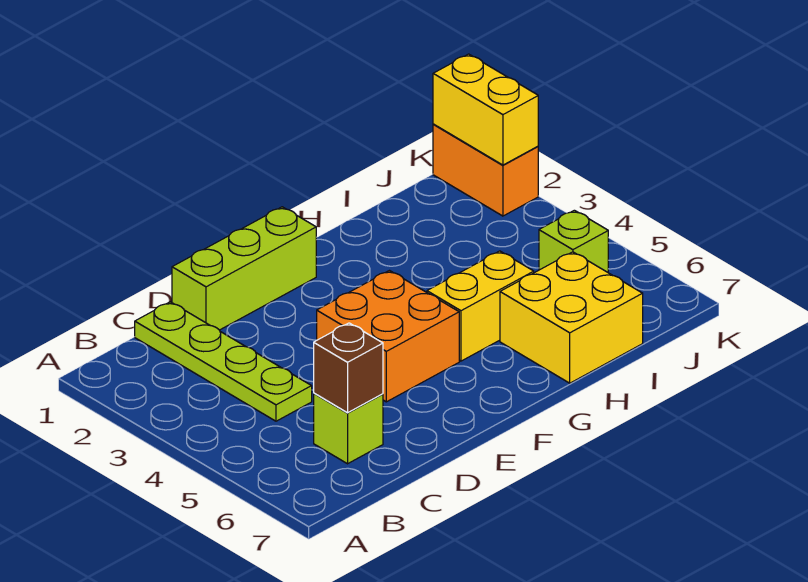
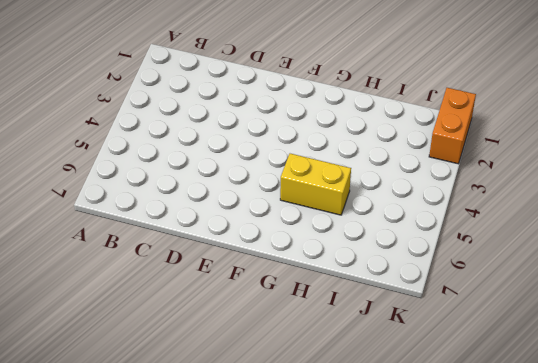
none -> lime 1x4 plate [135,302,312,421]
none -> lime 1x1 brick [314,393,383,464]

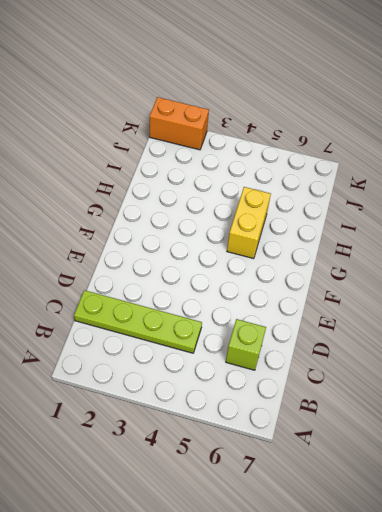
none -> lime 1x3 brick [172,207,316,330]
none -> orange 2x2 brick [317,271,459,402]

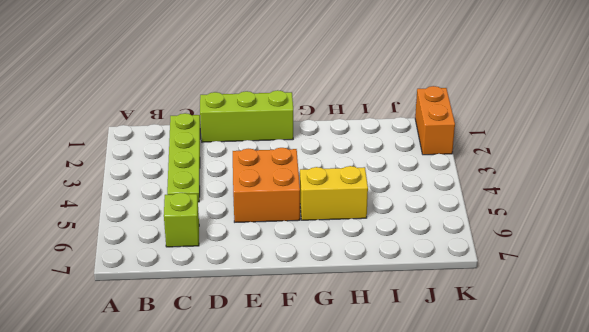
none -> yellow 2x2 brick [500,252,643,383]
none -> lime 1x1 brick [539,210,608,272]

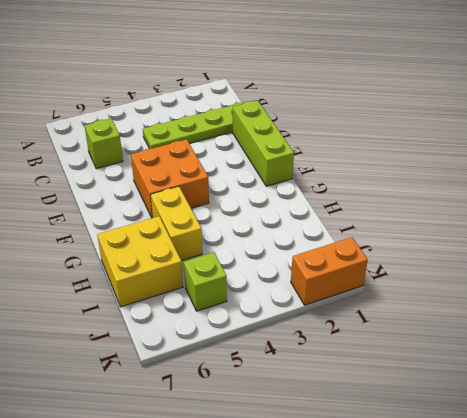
none -> brown 1x1 brick [314,323,383,413]
none -> yellow 1x2 brick [433,54,538,165]

